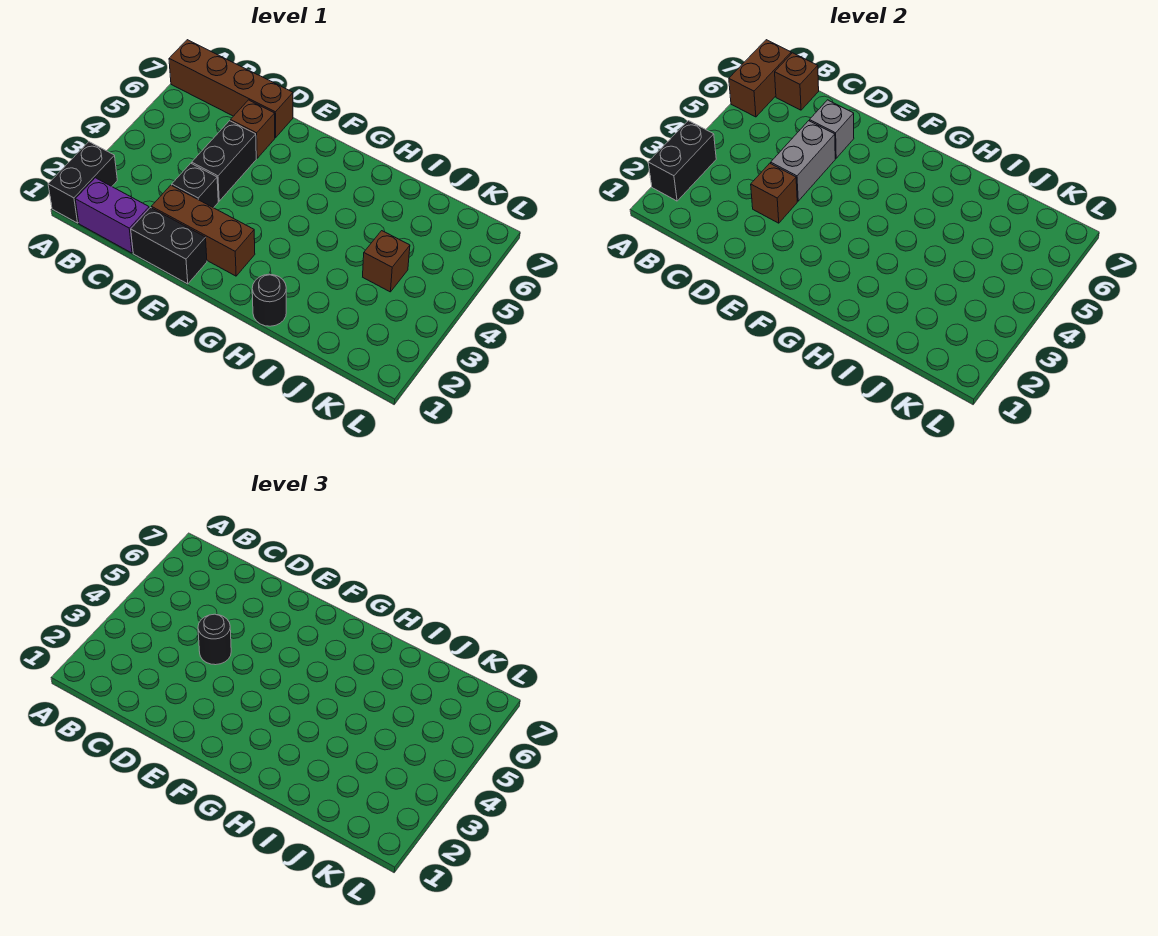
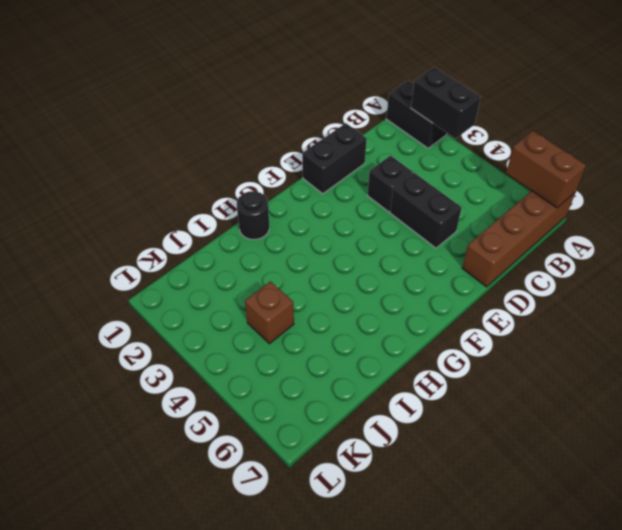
none -> purple 1x2 brick [75,178,149,253]
none -> brown 1x3 brick [151,185,255,276]
none -> brown 1x1 brick [231,100,275,158]

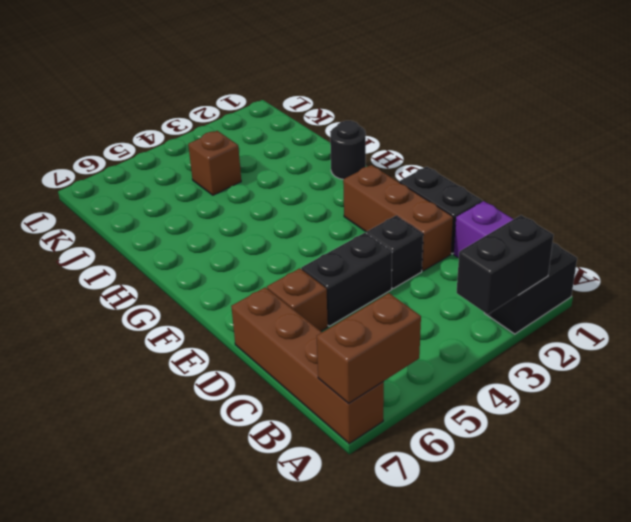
none -> brown 1x1 brick [775,53,819,110]
none -> brown 1x1 brick [751,163,797,223]
none -> grey 1x2 brick [771,121,835,201]

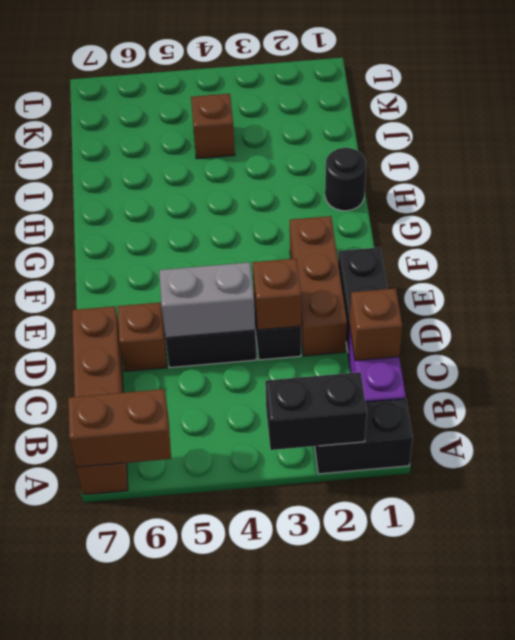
brown 1x1 brick [349,288,402,361] -> brown 1x1 brick moved to [775,53,819,110]
none -> grey 1x1 brick [810,100,854,158]
none -> black 1x1 round brick [198,614,231,665]

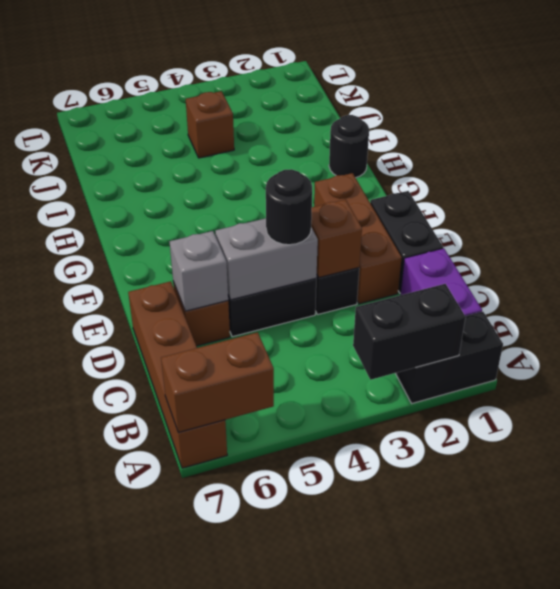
none -> brown 1x1 brick [775,53,819,110]

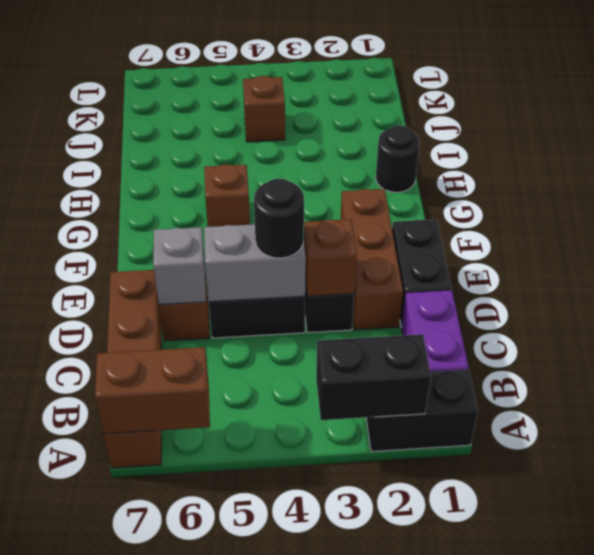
brown 1x1 brick [204,164,250,227] -> brown 1x1 brick moved to [775,53,819,110]

